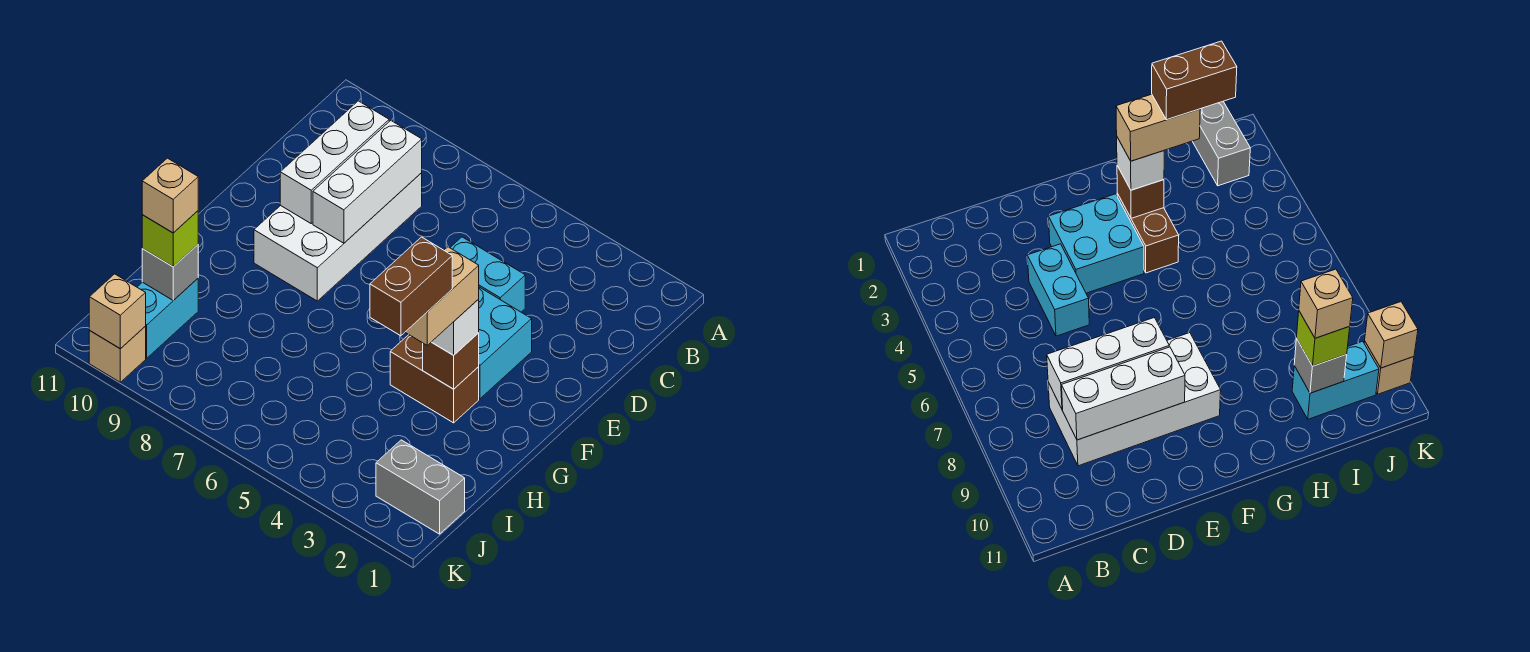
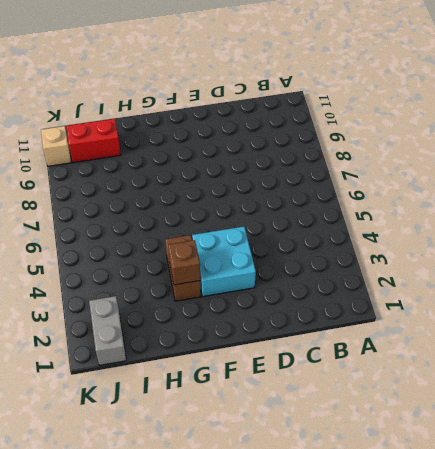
red 1x2 brick [66,119,121,163] -> cyan 1x2 brick [137,279,198,358]
none -> white 2x4 brick [254,173,422,301]
none -> cyan 1x2 brick [450,237,525,312]
none -> white 1x3 brick [313,121,422,243]

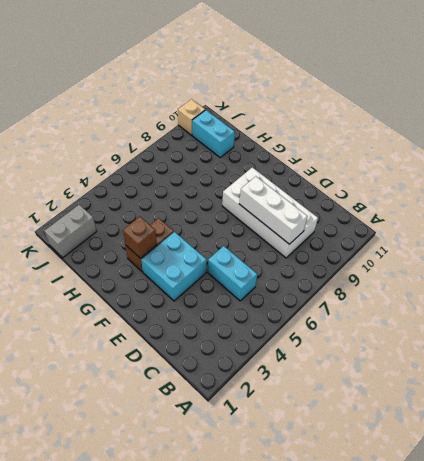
cyan 1x2 brick [208,246,257,301] -> cyan 1x2 brick turned to [450,237,525,312]
none -> white 1x3 brick [280,101,389,223]
none -> grey 1x1 brick [142,245,198,300]
none -> tan 1x1 brick [89,274,146,349]

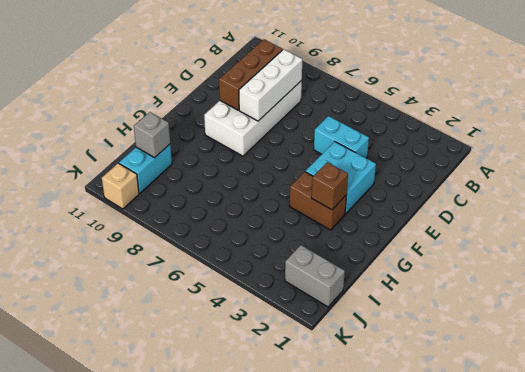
brown 1x3 brick [219,39,283,110] -> white 1x3 brick [280,101,389,223]
none -> tan 1x1 brick [89,274,146,349]
none -> white 1x1 brick [432,299,479,355]
none -> lime 1x1 brick [142,211,198,267]

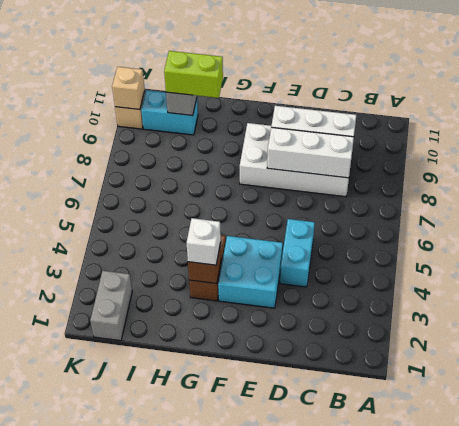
lime 1x2 brick [164,51,223,98] -> lime 1x1 brick [142,211,198,267]
none -> tan 1x2 brick [405,247,479,345]
none -> tan 1x1 brick [142,158,198,233]
none -> brown 1x2 brick [370,237,452,336]

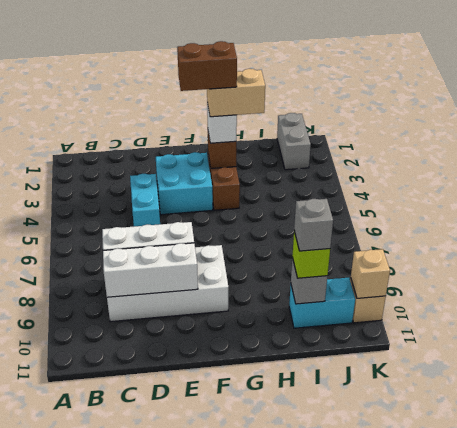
brown 1x2 brick [177,41,237,91] -> brown 1x2 brick moved to [370,237,452,336]
grey 1x1 brick [294,199,333,251] -> tan 1x1 brick [142,158,198,233]

